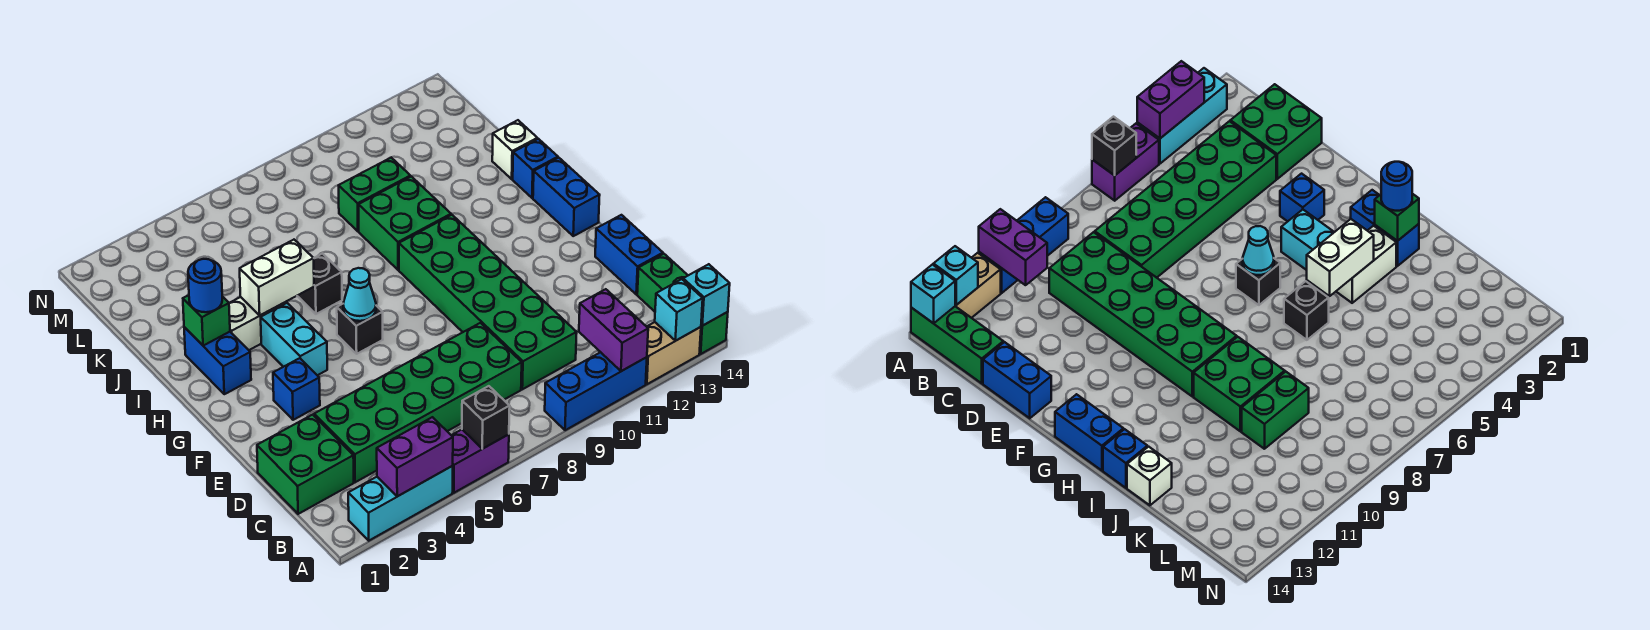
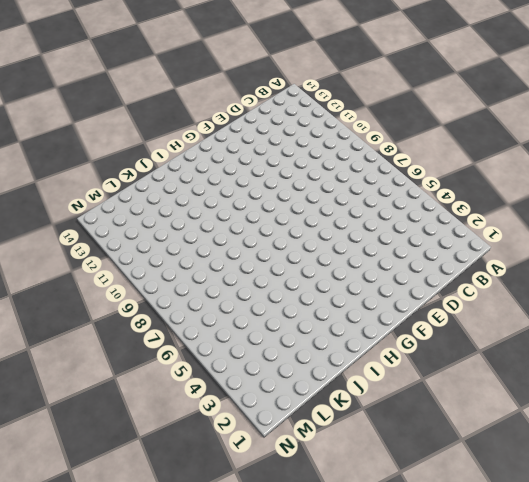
none -> cyan 1x3 brick [348,466,453,541]
none -> purple 1x2 brick [451,430,509,493]
none -> blue 1x3 brick [545,352,647,430]

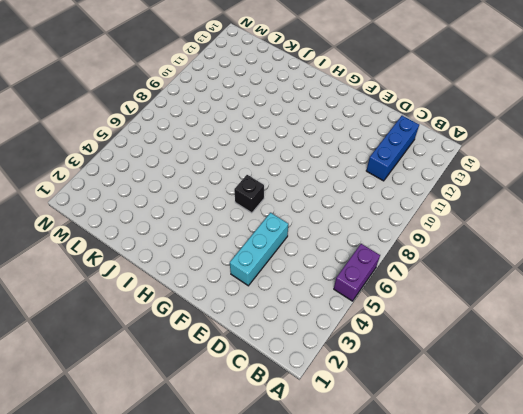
blue 1x3 brick [366,116,419,181] -> blue 1x3 brick moved to [545,352,647,430]
cyan 1x3 brick [230,213,288,286] -> cyan 1x3 brick moved to [348,466,453,541]
none -> tan 1x2 brick [646,322,701,384]
none -> green 1x3 brick [637,254,728,354]
none -> green 2x2 brick [257,415,354,514]

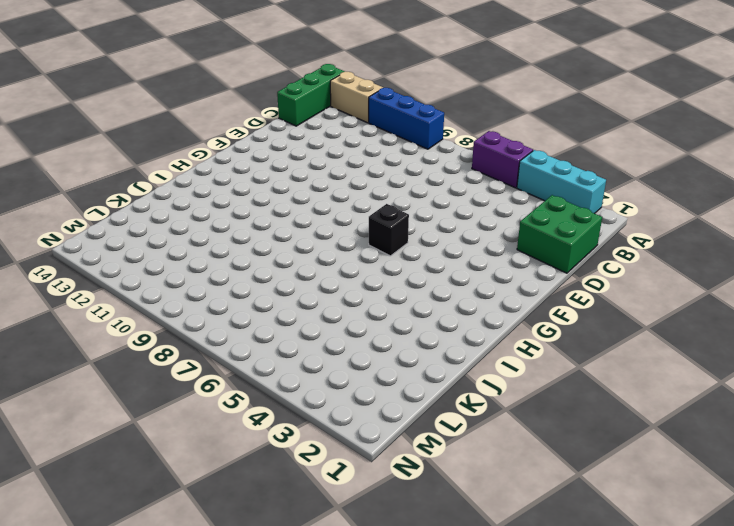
none -> green 2x6 brick [314,323,522,482]
none -> green 2x6 brick [399,215,577,389]
none -> blue 1x2 brick [595,215,663,294]

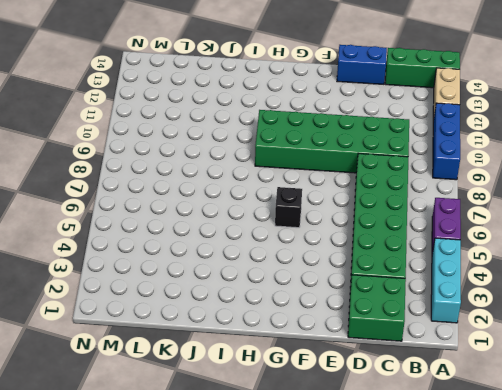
none -> blue 1x1 brick [273,358,320,420]
none -> cyan 1x2 brick [261,303,327,375]
none -> blue 1x2 brick [533,158,600,236]

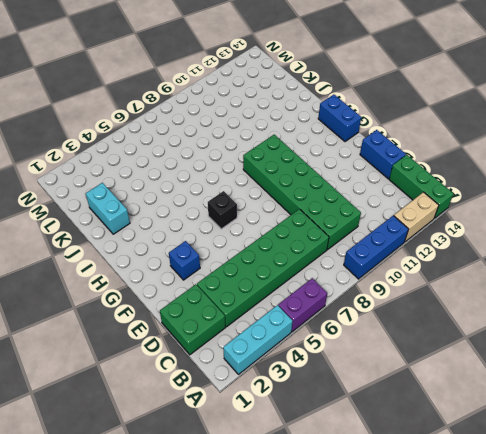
cyan 1x2 brick [86,183,130,234] -> cyan 1x2 brick moved to [261,303,327,375]
none -> blue 1x2 brick [184,327,251,394]
none -> white 1x2 brick [229,297,286,350]
none -> black 1x1 brick [297,254,342,314]

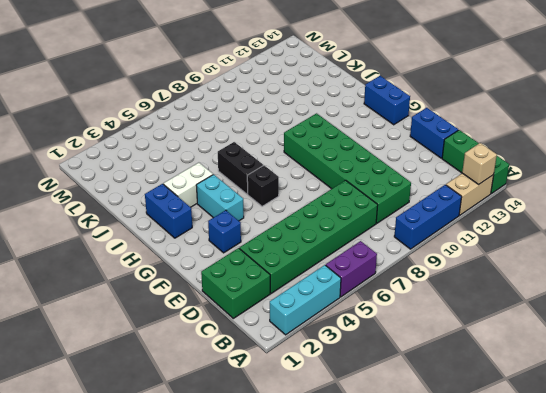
tan 1x1 brick [462,143,497,185] -> cyan 1x1 brick [655,279,703,341]
black 1x2 brick [218,142,263,194] -> black 1x1 brick [297,254,342,314]
none -> green 2x2 brick [359,176,451,270]
none -> blue 1x1 brick [513,139,558,198]
none -> white 1x1 brick [492,120,537,179]

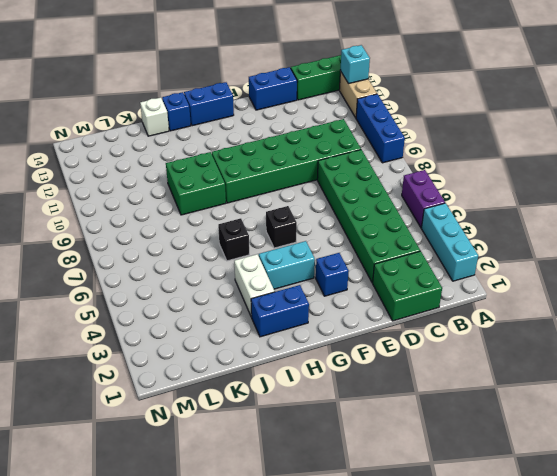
none -> green 1x2 brick [339,158,411,231]
none -> purple 1x2 brick [377,417,453,496]
none -> black 1x1 brick [462,386,510,449]

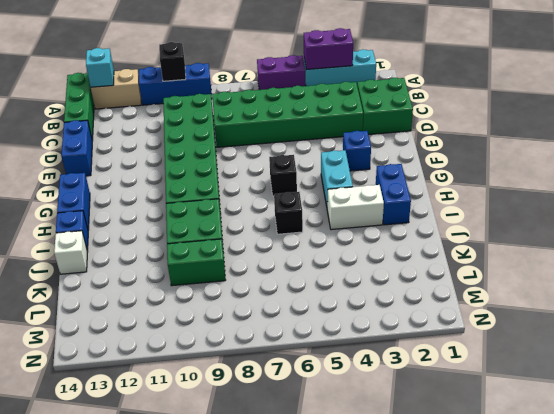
black 1x1 brick [159,42,186,81] -> black 1x1 brick moved to [462,386,510,449]
none -> purple 1x2 brick [579,289,648,371]
none -> cyan 1x1 brick [683,264,730,326]
none -> cyan 1x1 cone [343,268,376,321]

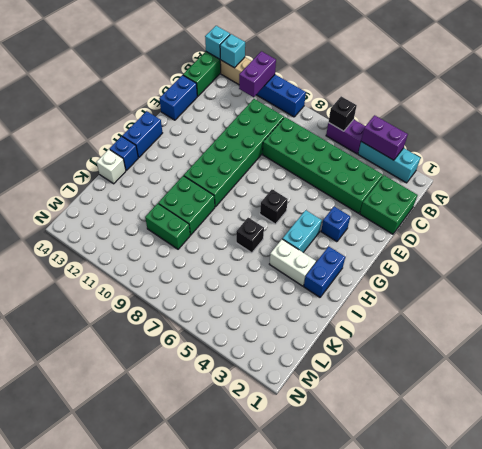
none -> cyan 1x1 cone [343,268,376,321]
none -> green 1x1 brick [183,295,230,346]
none -> white 1x2 brick [240,240,314,315]

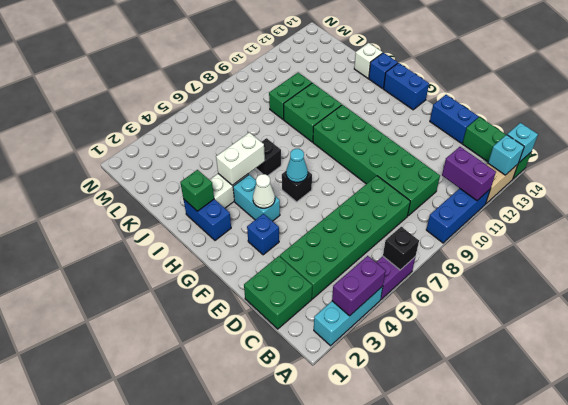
white 1x1 cone [253,174,275,208] -> none
none -> blue 1x1 round brick [188,259,222,312]

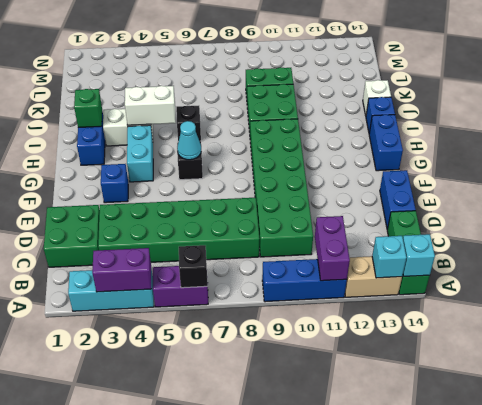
none -> blue 1x1 round brick [188,259,222,312]

